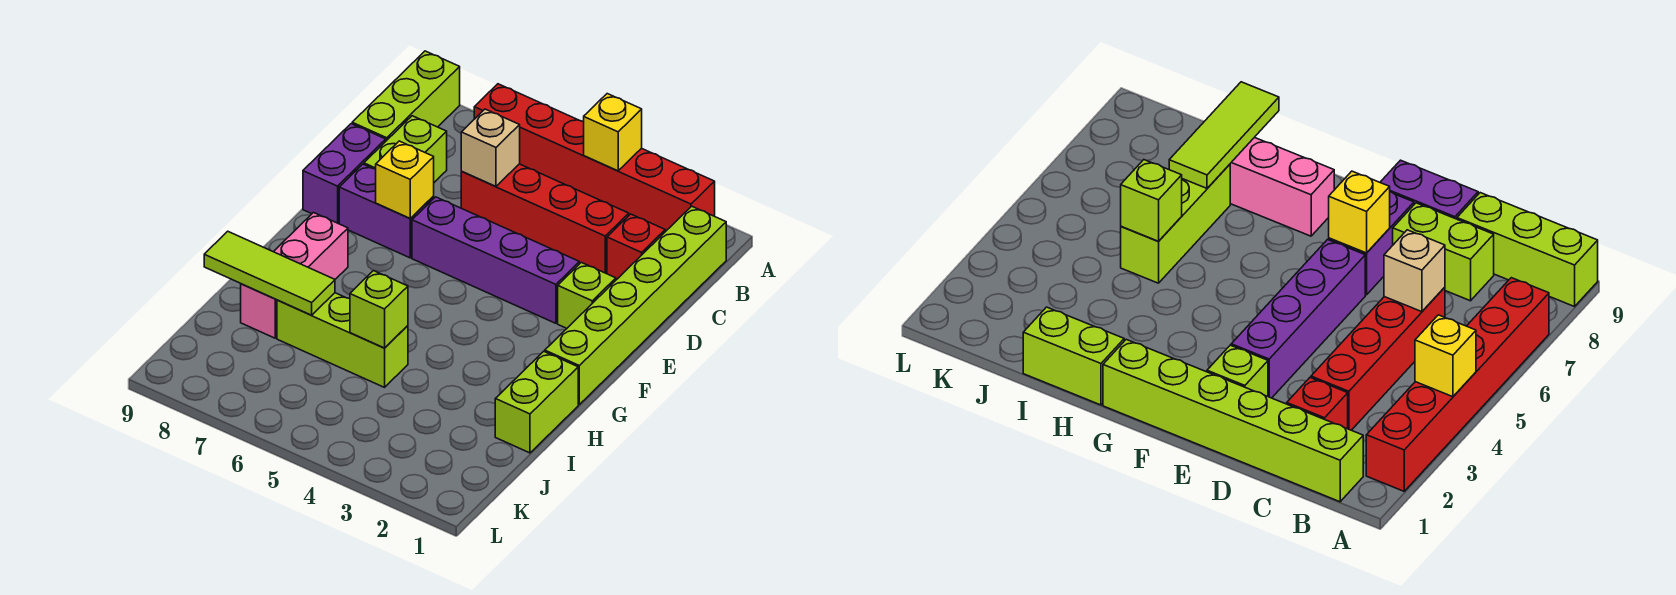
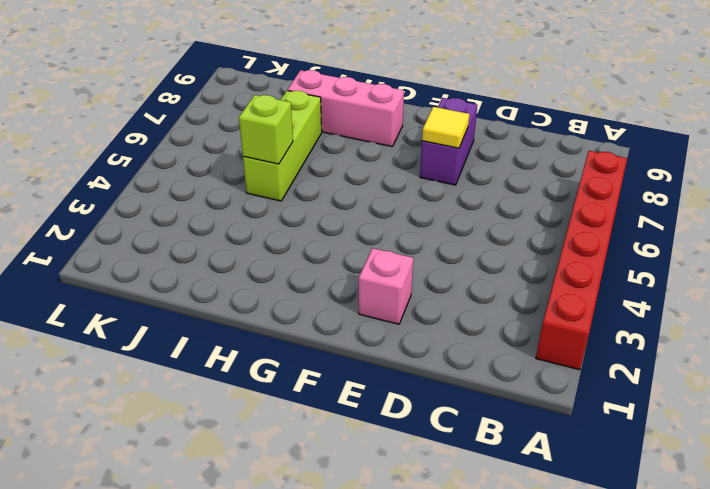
pink 1x1 brick [359,248,413,324] -> lime 1x1 brick [558,262,616,328]
yellow 1x1 tile [422,107,470,148] -> yellow 1x1 brick [376,141,434,218]
none -> lime 1x3 brick [352,51,460,141]
none -> lime 1x6 brick [545,206,726,404]
none -> red 1x1 brick [607,214,665,280]

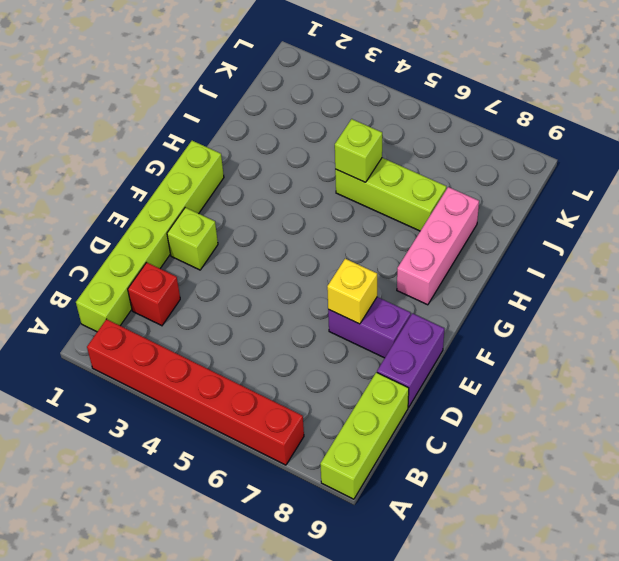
none -> red 1x4 brick [461,164,629,274]
none -> lime 1x2 brick [364,116,447,182]
none -> purple 1x4 brick [412,197,579,323]

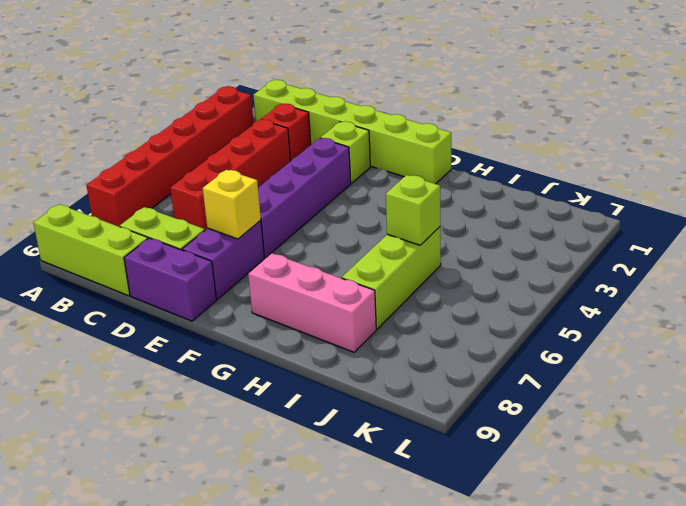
none -> lime 1x2 brick [495,351,578,453]
none -> yellow 1x1 brick [584,94,642,171]
none -> tan 1x1 brick [461,109,520,187]

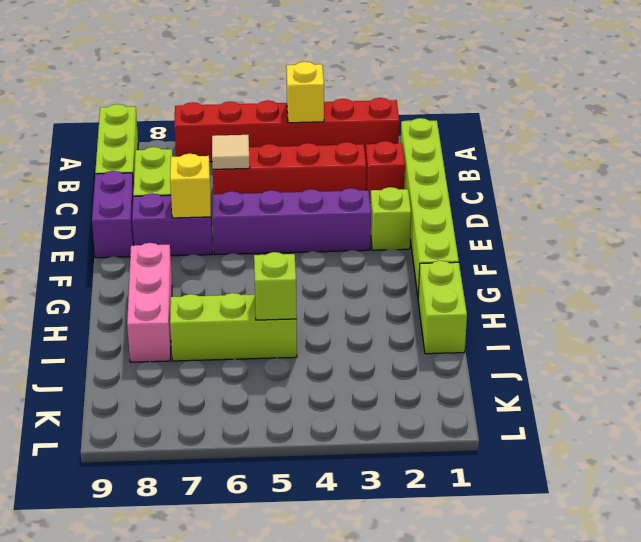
tan 1x1 tile [212,135,250,169] -> tan 1x1 brick [461,109,520,187]
none -> lime 1x3 tile [204,231,335,315]

